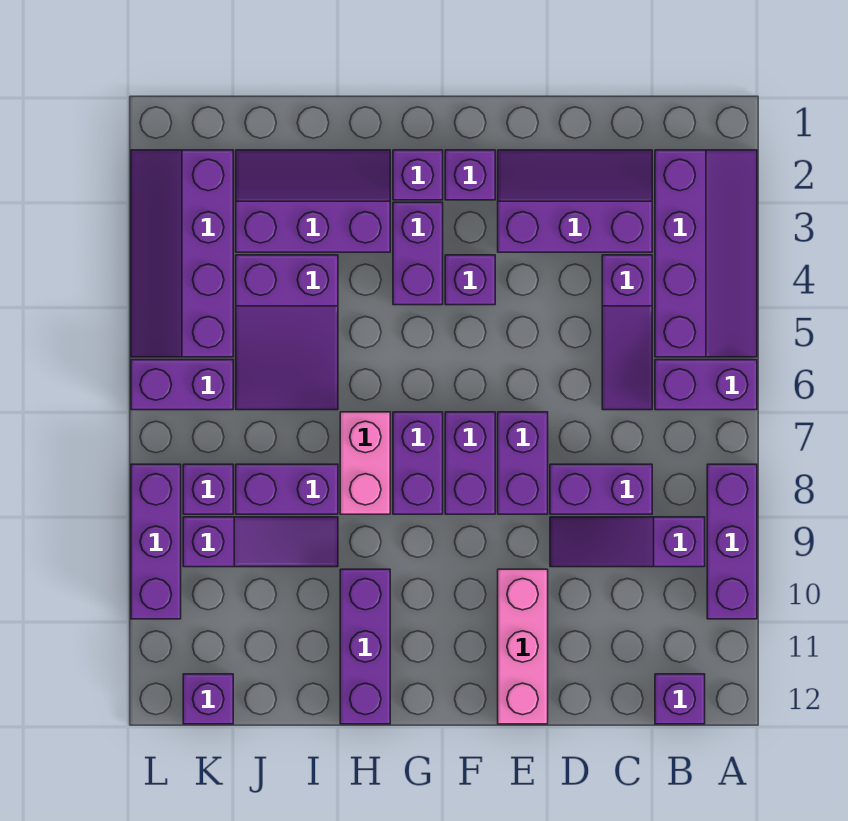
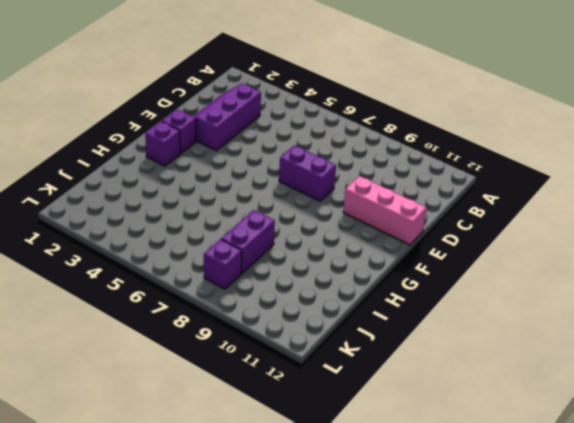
none -> purple 2x4 slope [655,150,757,357]
none -> purple 1x2 brick [655,360,757,410]
none -> purple 1x3 brick [707,464,757,619]

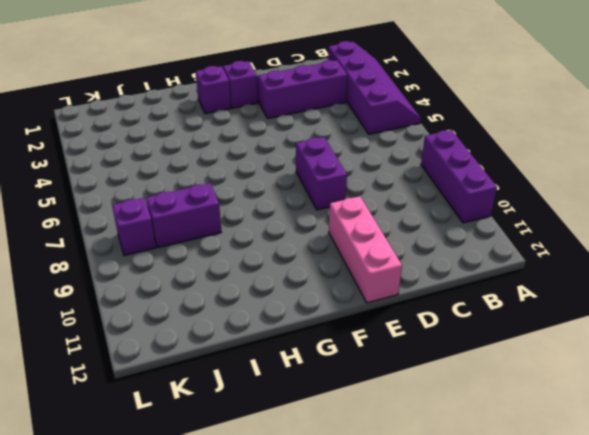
none -> purple 1x2 brick [655,360,757,410]
none -> purple 1x3 slope [550,517,705,567]
none -> purple 1x1 brick [655,674,705,724]

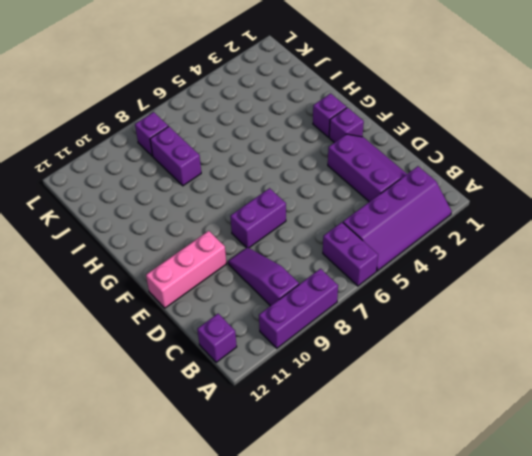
none -> purple 1x3 slope [602,255,652,410]
none -> purple 1x2 brick [550,464,652,514]
none -> purple 1x1 brick [445,255,495,305]

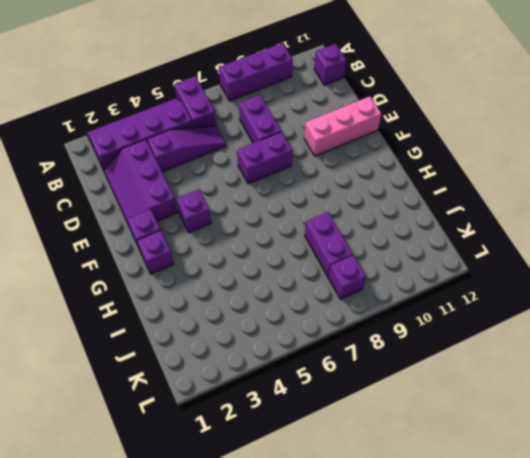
none -> purple 1x3 slope [550,517,705,567]
none -> purple 1x2 brick [445,412,495,514]
none -> purple 1x2 brick [393,202,443,305]

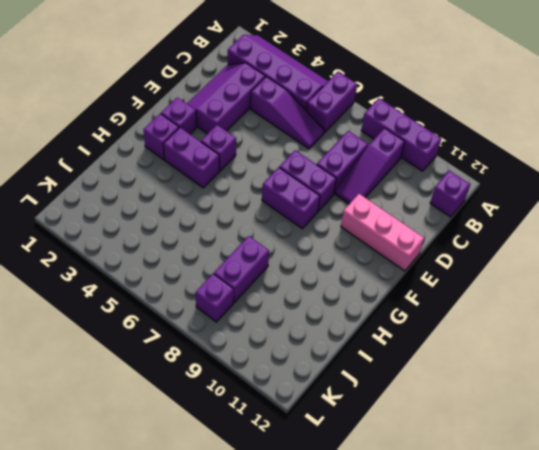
none -> purple 1x2 brick [393,412,443,514]
none -> purple 2x3 slope [236,150,390,252]
none -> pink 1x2 brick [340,412,390,514]

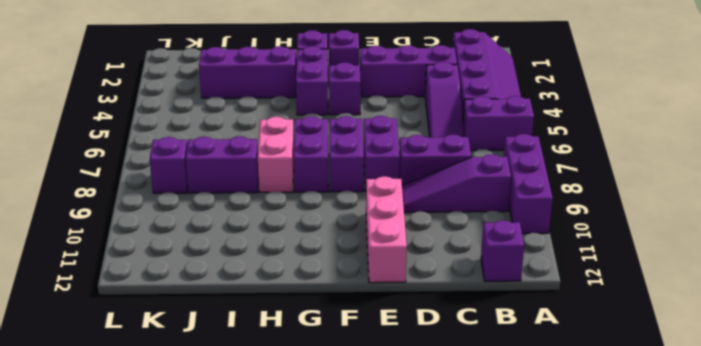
none -> purple 1x3 brick [340,569,390,724]
none -> purple 2x3 slope [236,255,338,410]
none -> purple 1x3 slope [183,517,338,567]

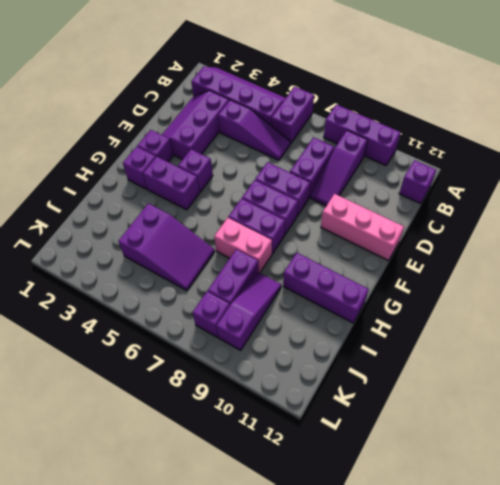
none -> purple 2x3 slope [236,150,390,252]
none -> purple 2x4 slope [131,150,233,357]
none -> purple 1x2 brick [131,360,233,410]

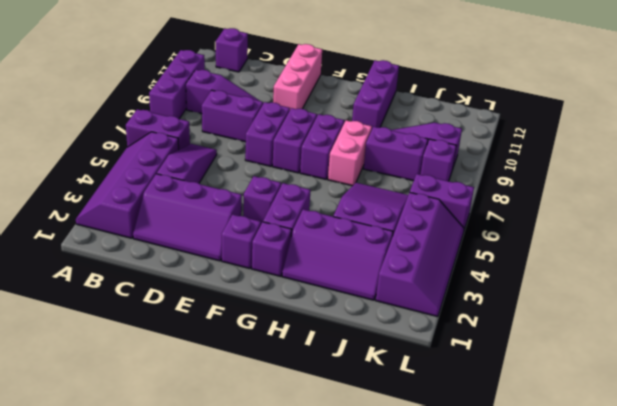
none -> purple 1x1 brick [183,674,233,724]
none -> purple 1x3 brick [131,464,181,619]

